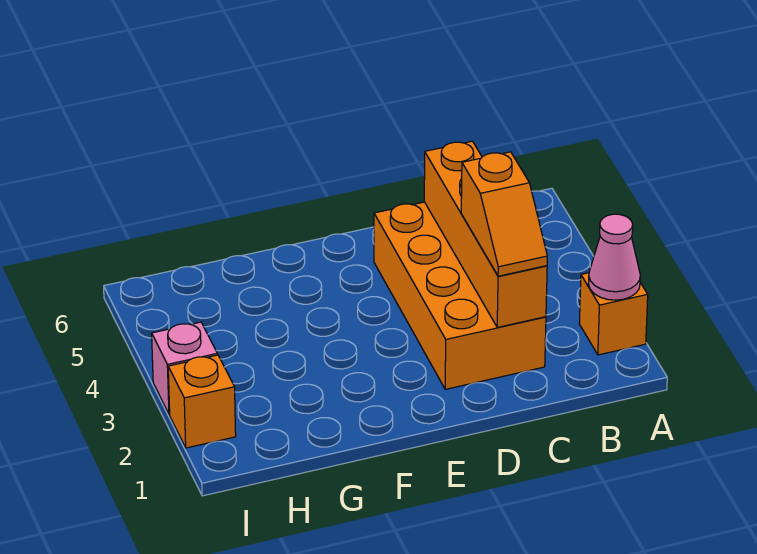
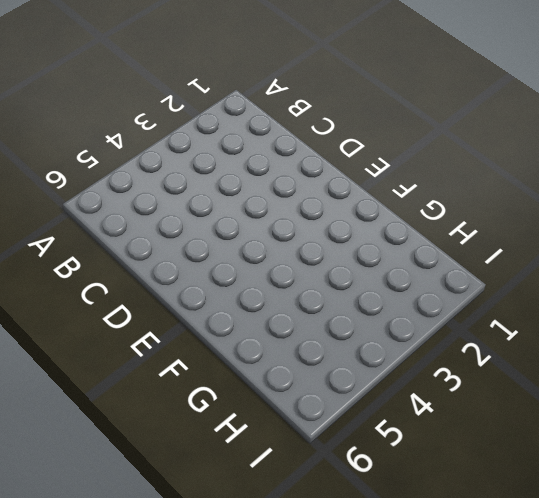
none -> orange 1x1 brick [579,273,648,355]
none -> orange 2x4 brick [374,202,546,389]

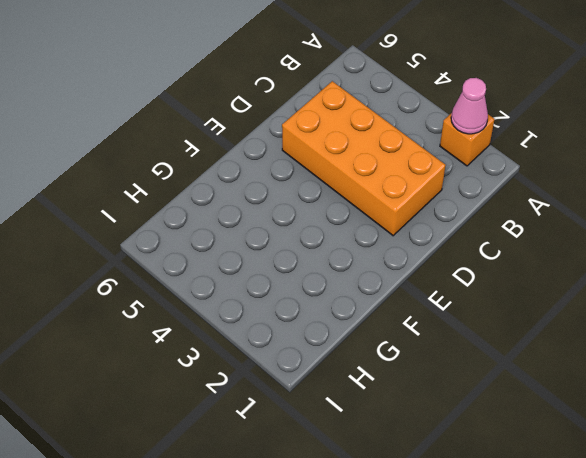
none -> orange 1x1 brick [168,355,236,448]
none -> pink 1x1 brick [152,322,217,414]

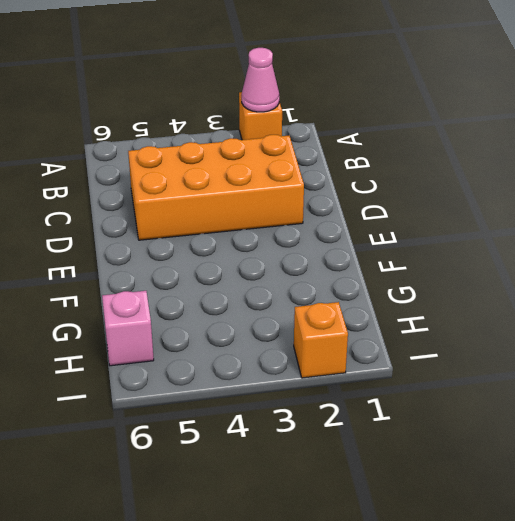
pink 1x1 brick [102,291,154,366] -> pink 1x1 brick moved to [152,322,217,414]
none -> orange 1x4 brick [424,141,547,327]
none -> orange 1x2 slope [461,152,547,276]

